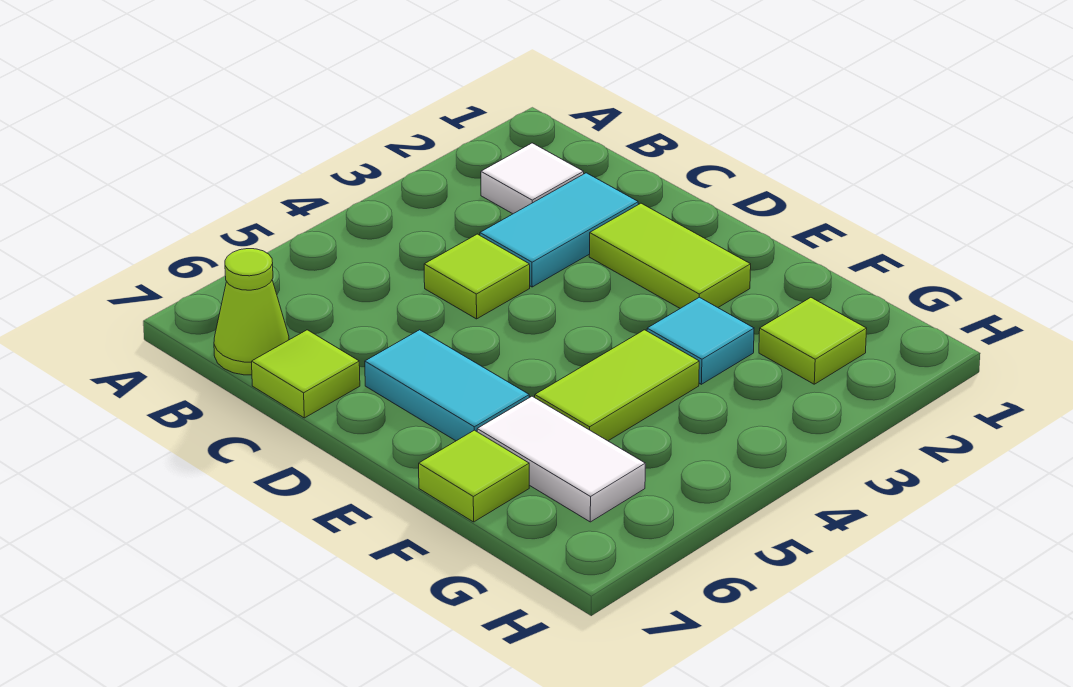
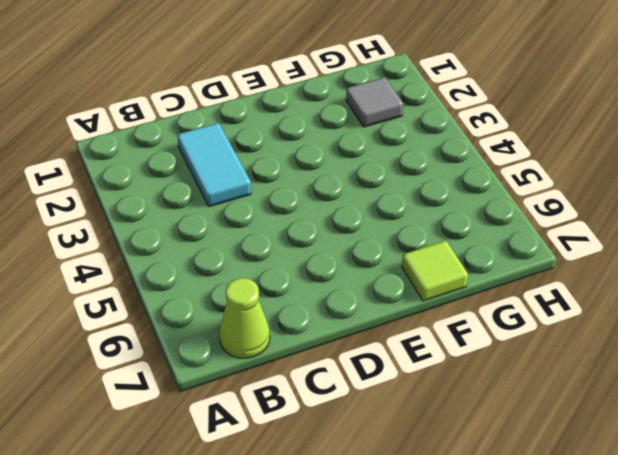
grey 1x1 tile [346,78,403,127] -> lime 1x1 tile [759,298,867,384]
none -> white 1x1 tile [481,143,584,214]
none -> lime 1x1 tile [424,234,530,319]
none -> lime 1x1 tile [252,330,360,418]

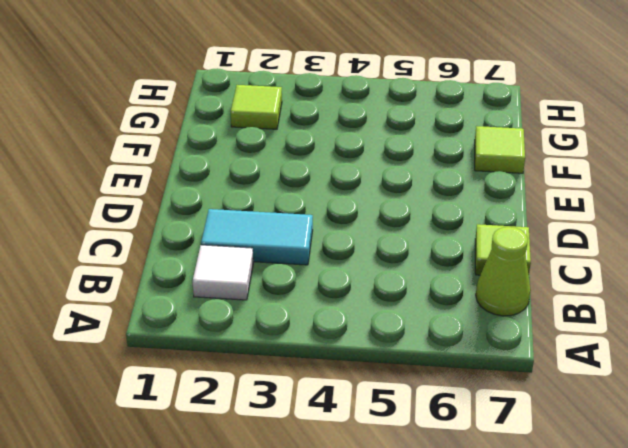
none -> lime 1x1 tile [424,234,530,319]
none -> lime 1x2 tile [589,203,751,308]
none -> cyan 1x2 tile [365,330,529,441]

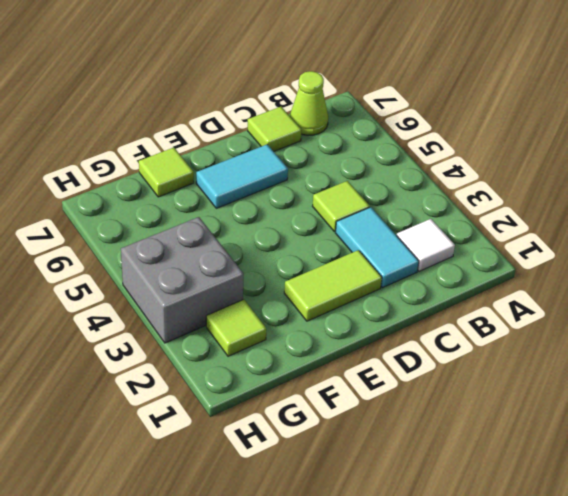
grey 2x2 brick [121,217,244,343] -> none
none -> cyan 1x1 tile [647,297,754,384]
none -> lime 1x2 tile [535,330,699,441]
none -> white 1x2 tile [477,396,645,522]

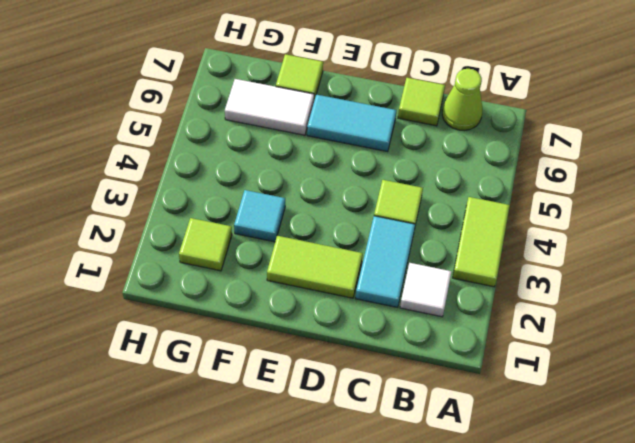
lime 1x2 tile [453,197,510,287] -> lime 1x2 tile moved to [535,330,699,441]

